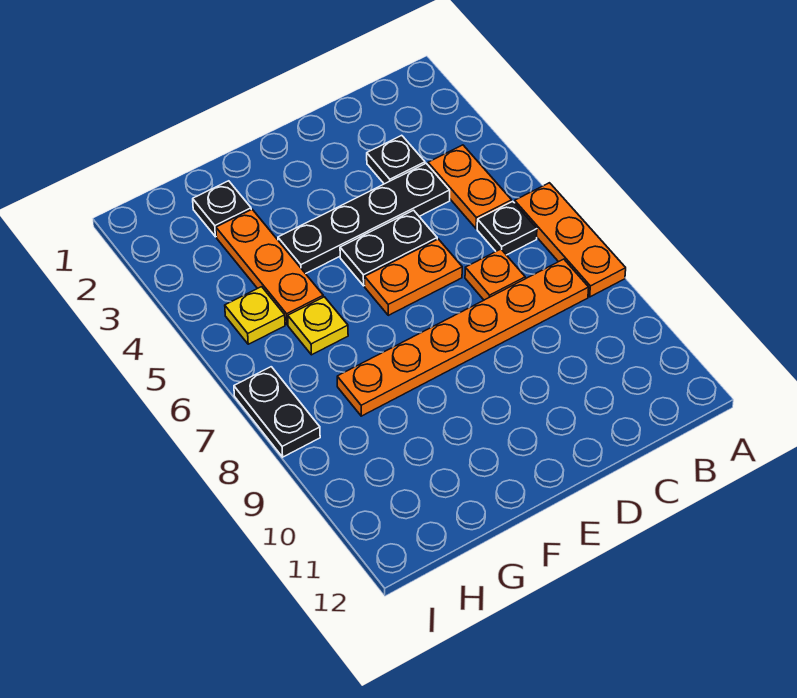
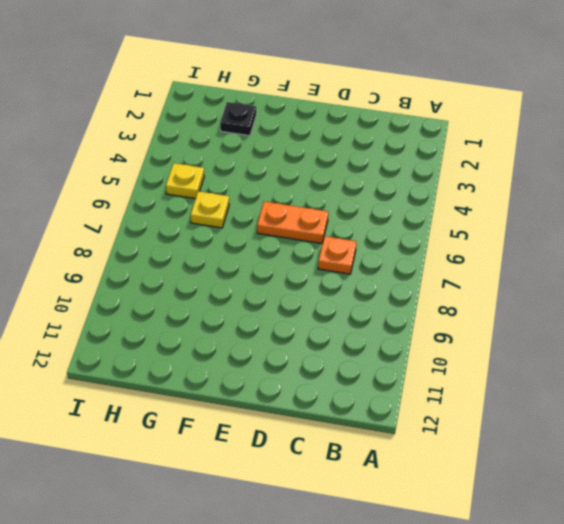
none -> orange 1x3 plate [515,183,626,297]
none -> orange 1x2 plate [428,145,512,229]
none -> black 1x1 plate [477,201,537,255]

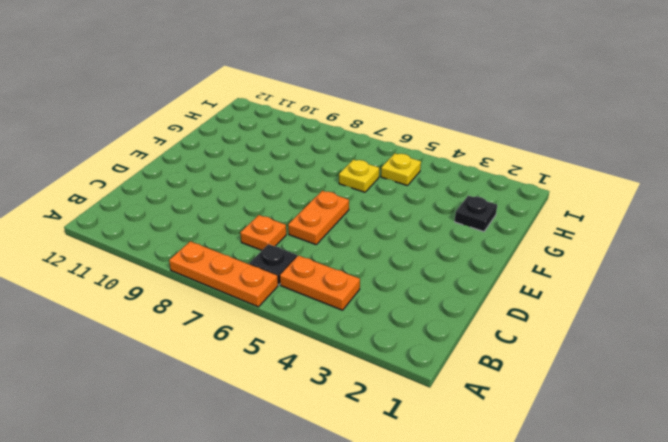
none -> orange 1x6 plate [337,259,589,416]
none -> black 1x1 plate [367,135,425,184]
none -> black 1x4 plate [278,163,450,274]

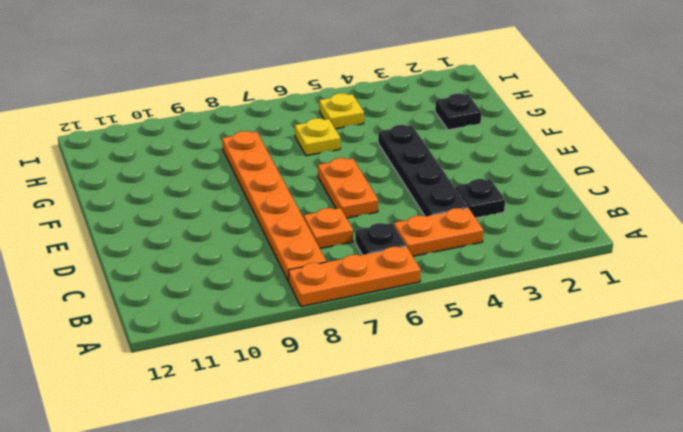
none -> black 1x2 plate [340,210,437,286]
none -> orange 1x3 plate [216,209,323,325]
none -> black 1x2 plate [234,367,320,457]

